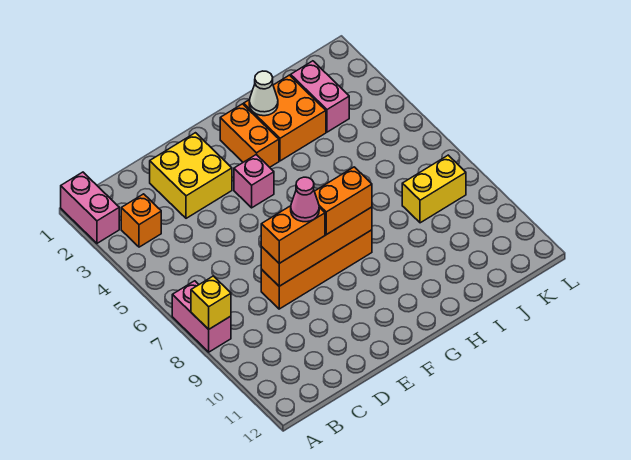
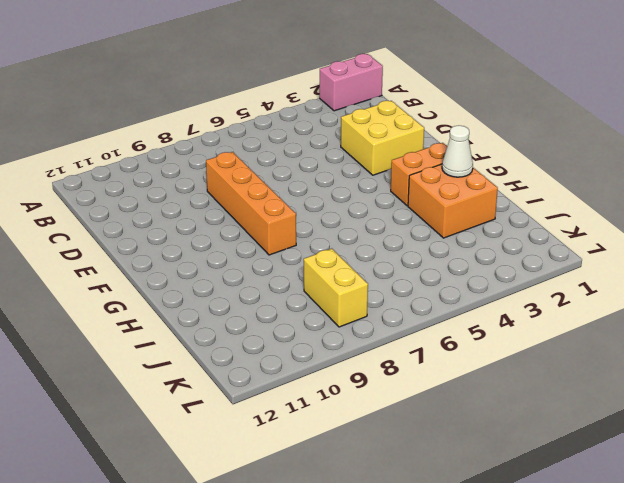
none -> pink 1x2 brick [172,281,231,352]
none -> orange 1x1 brick [121,194,161,247]
none -> pink 1x1 brick [234,155,274,208]

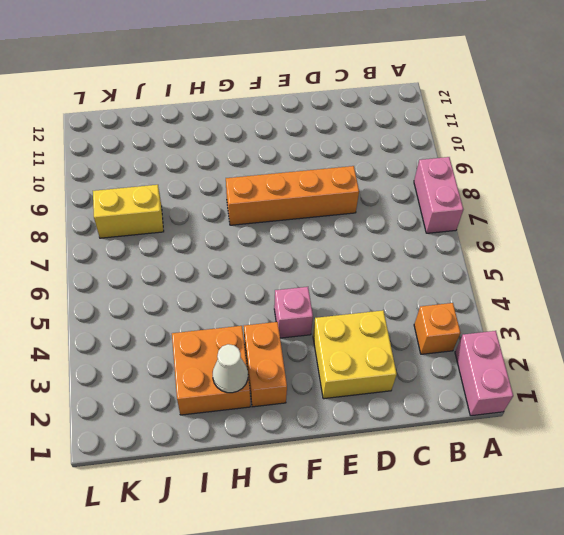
none -> pink 1x2 brick [291,61,349,132]
none -> yellow 1x1 brick [191,276,231,329]
none -> orange 1x4 brick [261,207,372,286]

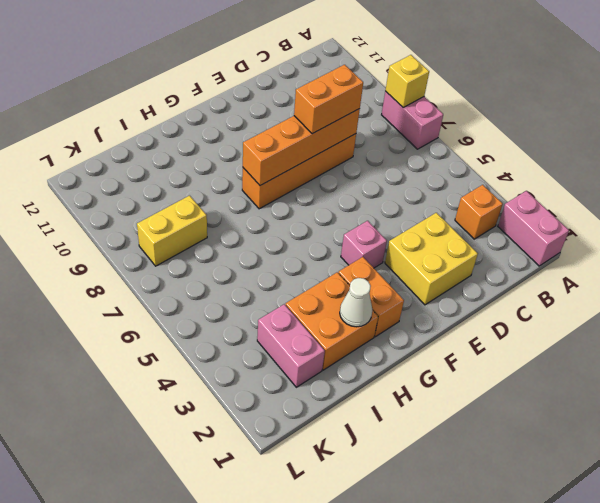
none -> orange 1x2 brick [314,167,372,235]
none -> pink 1x1 cone [291,177,319,222]

